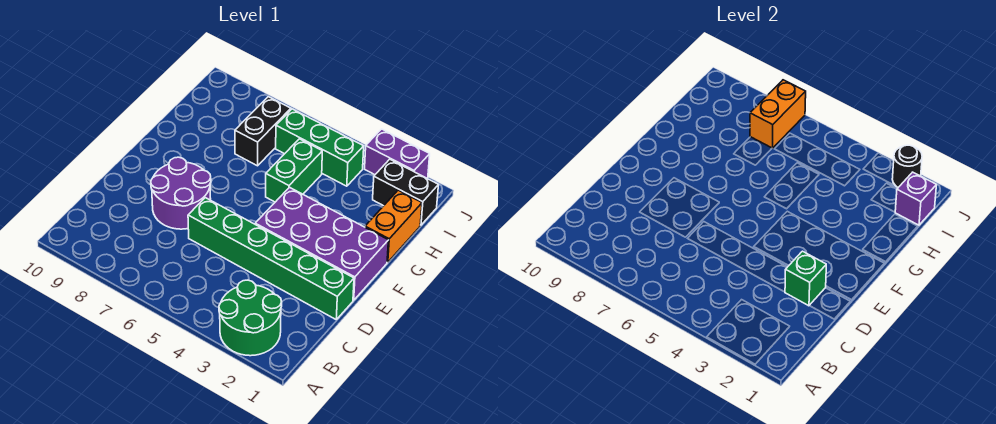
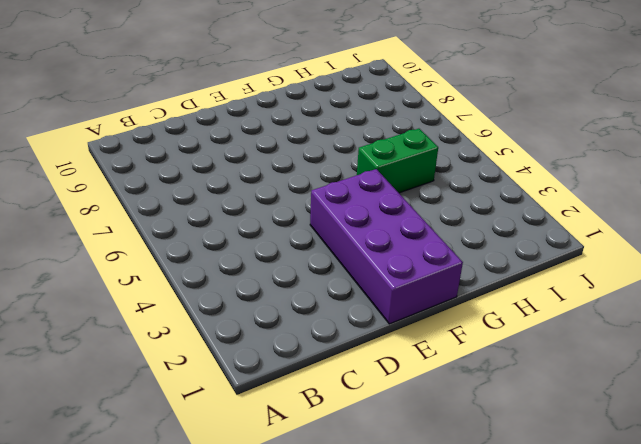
none -> green 2x2 round brick [219,280,282,356]
none -> green 1x6 brick [188,198,354,319]
none -> purple 2x2 round brick [151,157,211,229]

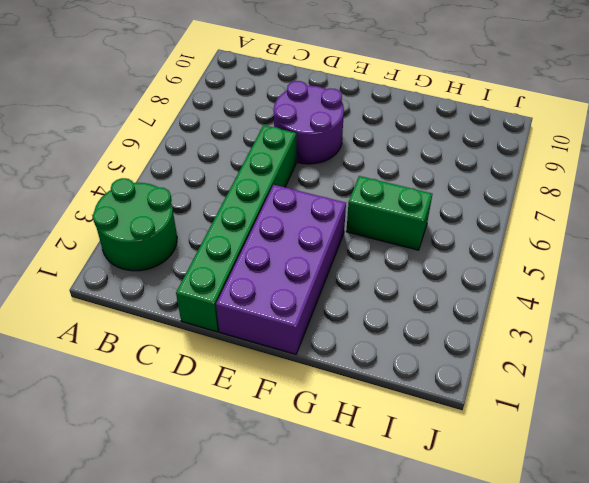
none -> orange 1x2 brick [365,190,422,262]
none -> black 1x2 brick [235,97,291,166]
none -> black 1x2 brick [373,159,438,225]

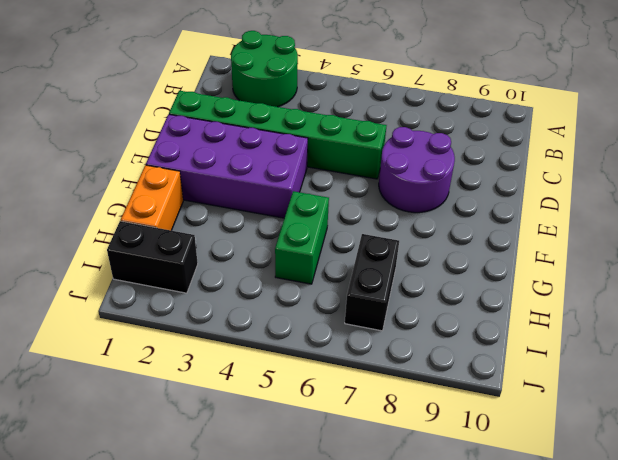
none -> green 1x3 brick [276,109,364,186]
none -> purple 1x2 brick [365,129,430,178]
none -> green 1x1 brick [785,251,826,306]

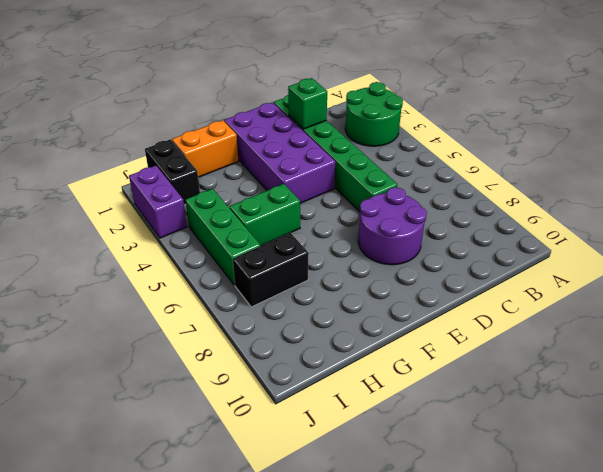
none -> purple 1x1 brick [895,172,936,225]
none -> orange 1x2 brick [750,80,806,148]
none -> black 1x1 round brick [892,145,922,187]

